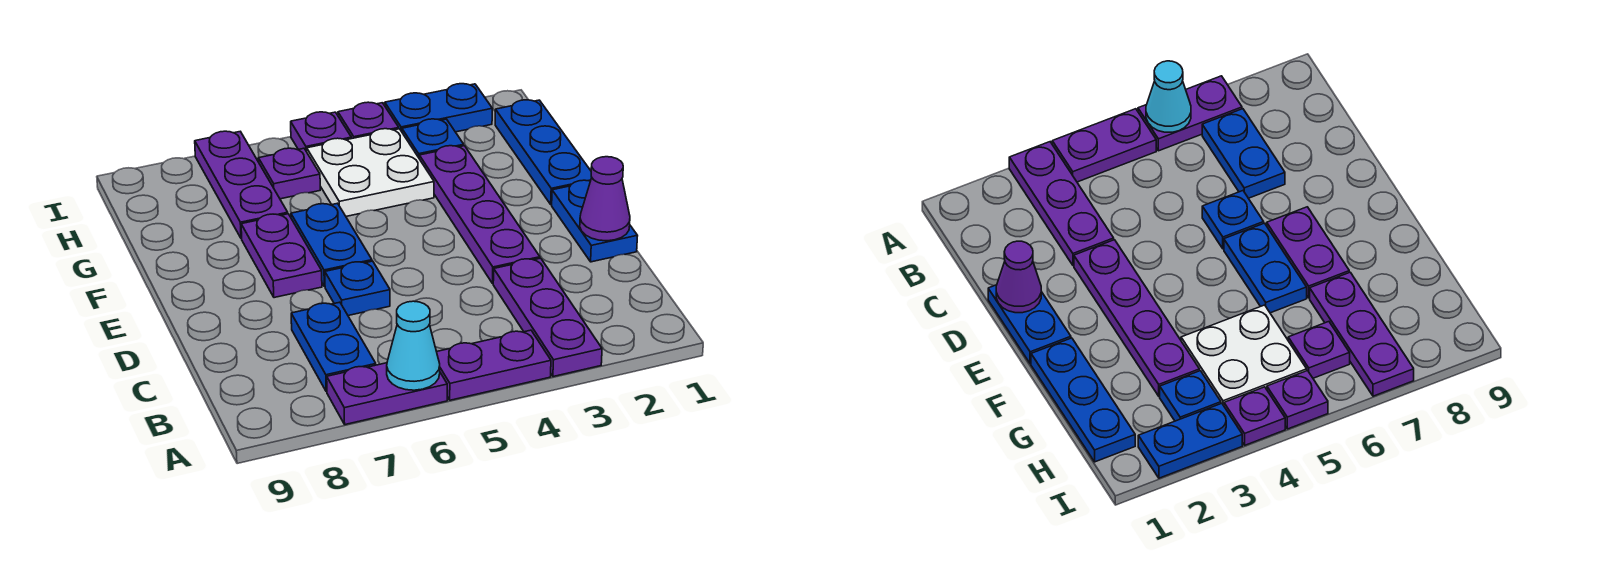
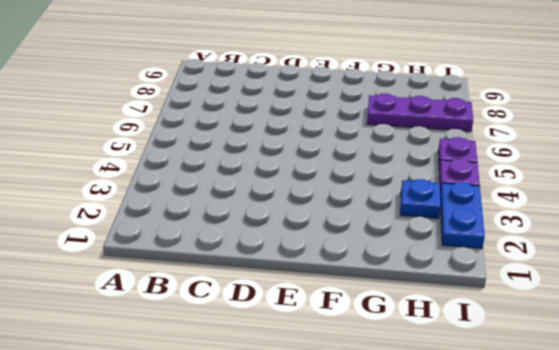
none -> purple 1x3 plate [493,258,602,377]
none -> purple 1x2 plate [437,330,551,400]
none -> purple 1x2 plate [327,363,447,425]

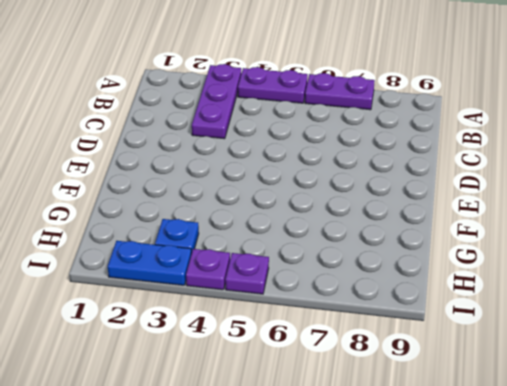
none -> blue 1x2 plate [291,302,376,392]
none -> blue 1x2 plate [552,180,638,262]
none -> purple 1x4 plate [419,146,540,284]

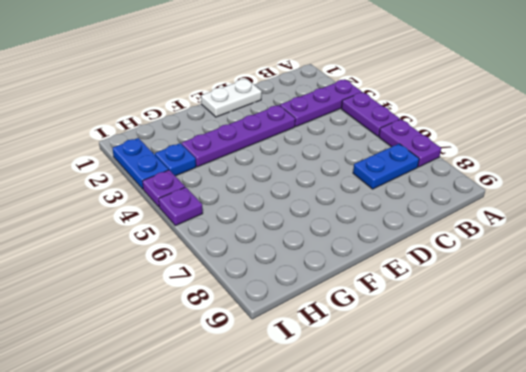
white 1x2 plate [201,79,262,117] -> blue 1x2 plate [552,180,638,262]
none -> blue 1x1 plate [325,261,390,316]
none -> blue 1x2 plate [291,203,372,287]
none -> purple 1x2 plate [241,214,322,298]

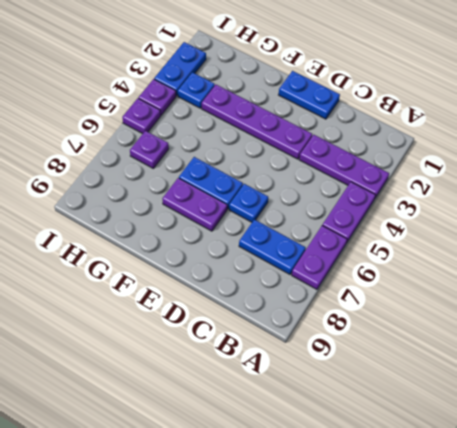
none -> blue 1x3 plate [495,100,592,205]
none -> white 2x2 plate [307,129,434,216]
none -> purple 1x3 plate [195,131,288,239]

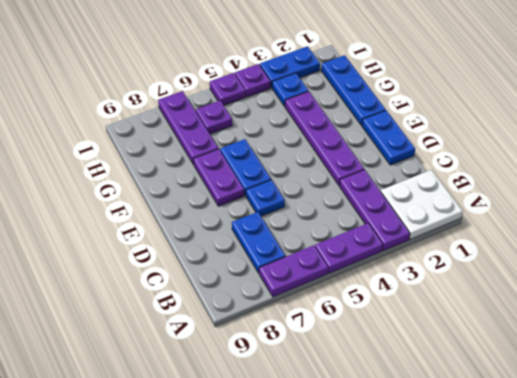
white 2x2 plate [381,170,463,239] -> white 2x2 plate moved to [307,129,434,216]
none -> cyan 1x1 cone [387,301,440,390]
none -> purple 1x1 cone [580,157,630,241]

